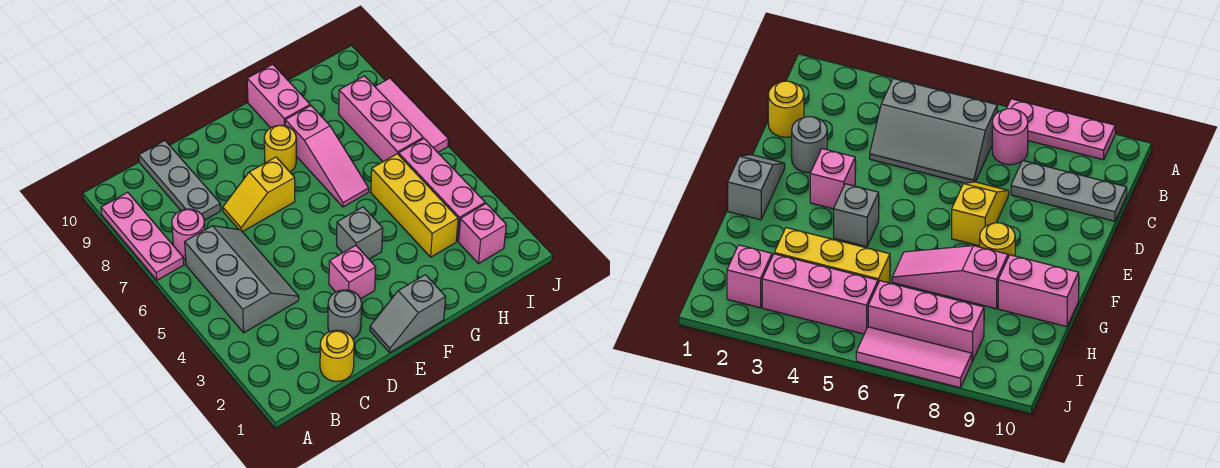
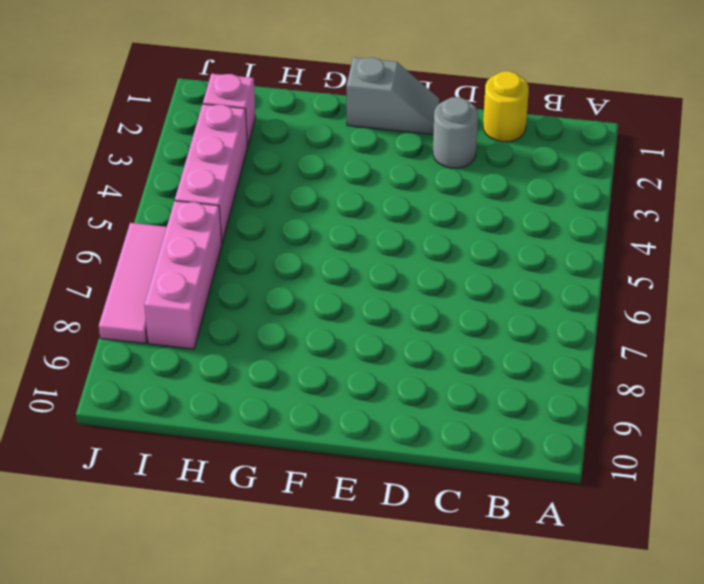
none -> pink 1x3 plate [101,192,184,280]
none -> grey 2x3 slope [185,226,299,333]
none -> pink 1x1 round brick [172,209,205,259]

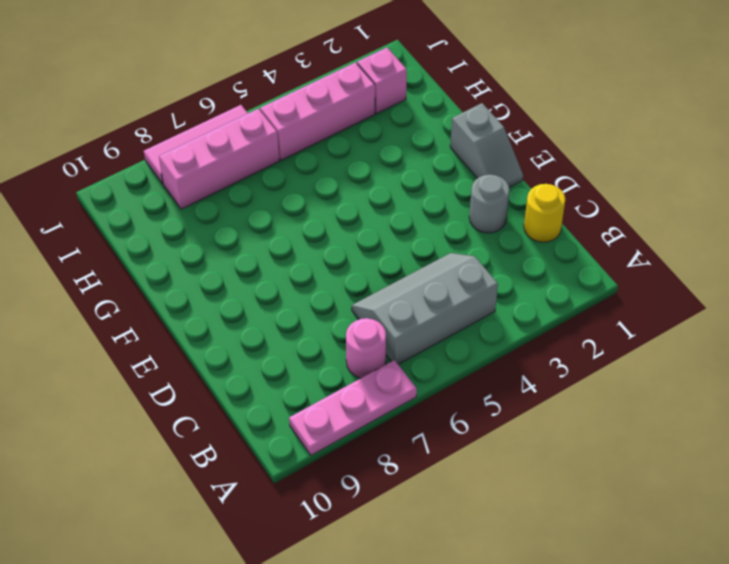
none -> grey 1x3 plate [139,141,221,220]
none -> yellow 1x2 slope [223,157,295,232]
none -> pink 1x1 brick [329,245,376,299]

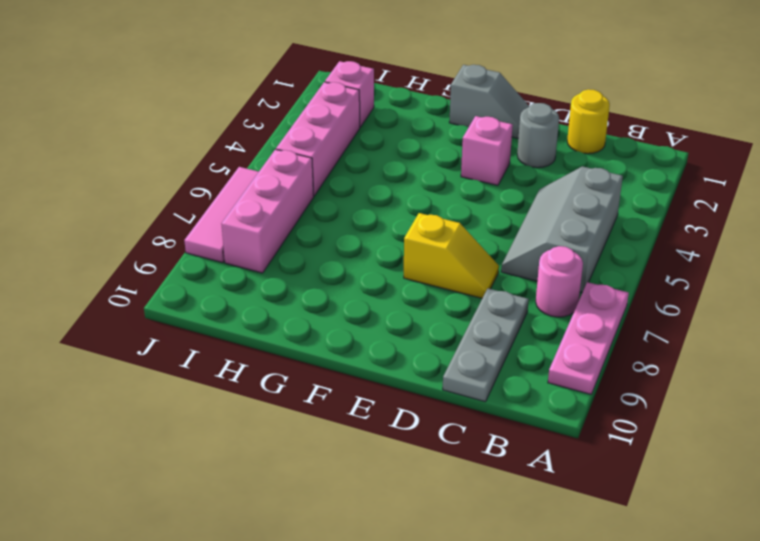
none -> grey 1x1 brick [337,207,383,259]
none -> yellow 1x1 round brick [264,125,296,172]
none -> pink 1x3 slope [285,106,369,207]

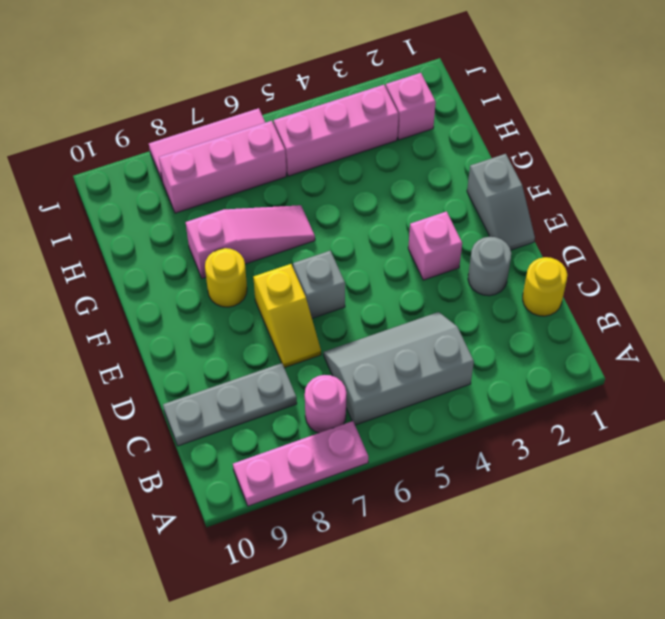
grey 1x1 brick [293,251,345,318] -> grey 1x1 brick moved to [337,207,383,259]
none -> pink 1x2 brick [247,64,310,128]
none -> yellow 1x3 brick [371,154,458,257]

